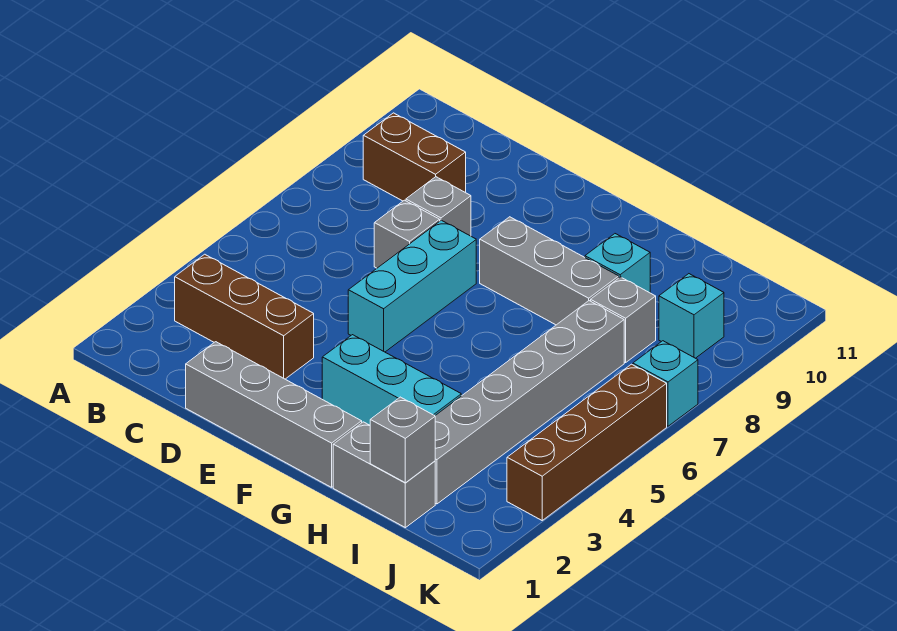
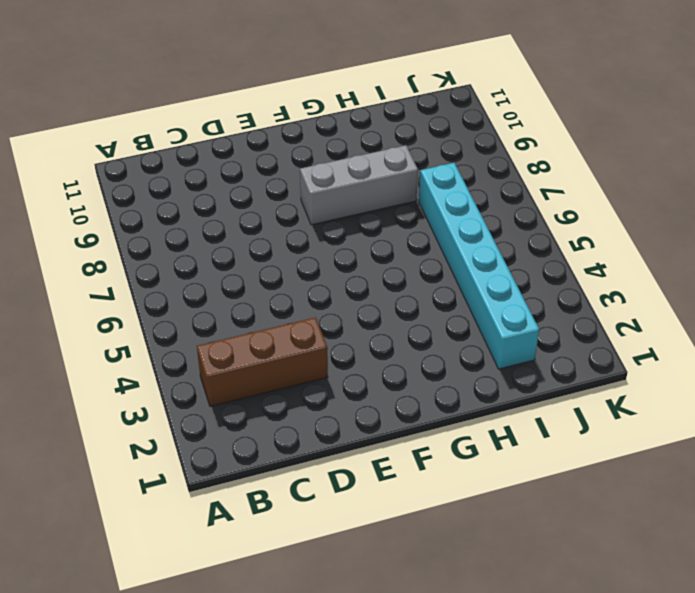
cyan 1x6 brick [419,163,539,369] -> grey 1x6 brick [435,301,624,504]
none -> brown 1x2 brick [363,113,466,201]
none -> grey 1x4 brick [186,342,362,487]
none -> grey 1x1 brick [374,200,440,268]

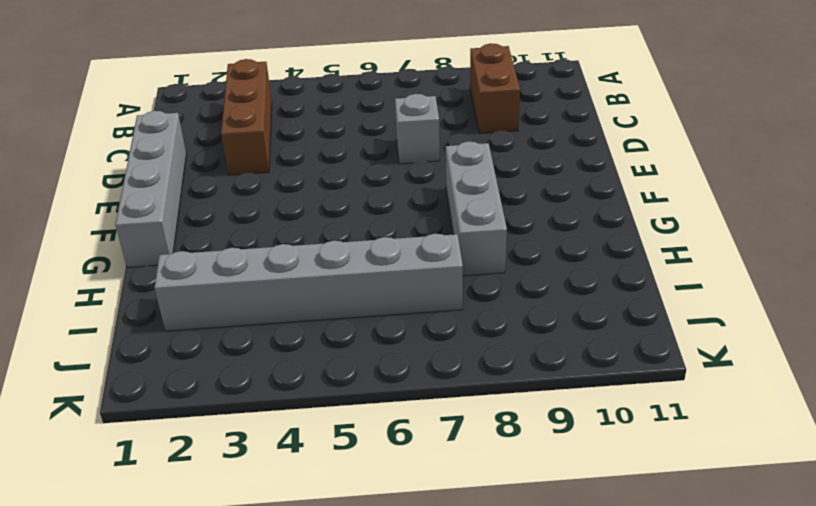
none -> grey 1x1 brick [406,177,471,236]
none -> cyan 1x3 brick [348,220,476,352]
none -> cyan 1x3 brick [322,335,461,425]

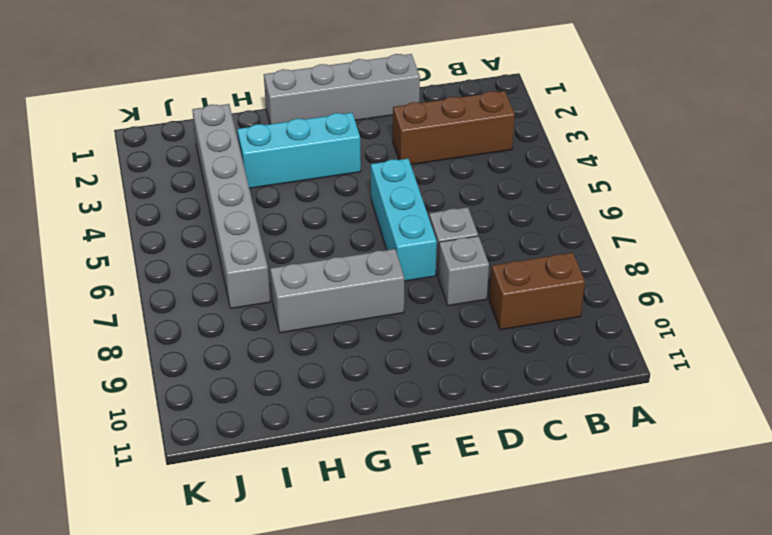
none -> grey 1x2 brick [333,422,435,528]
none -> cyan 1x1 brick [585,234,650,293]
none -> grey 1x1 brick [591,277,656,363]

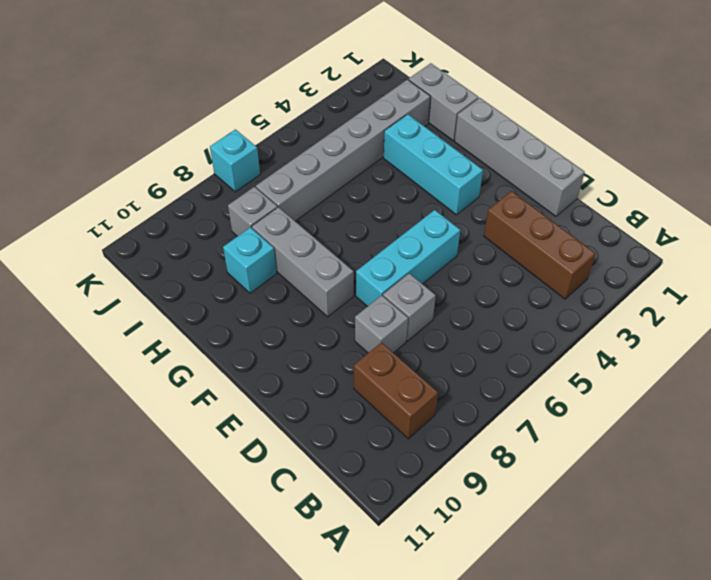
none -> cyan 1x1 brick [659,274,724,358]
none -> brown 1x4 brick [507,364,667,520]
none -> grey 1x1 brick [370,397,435,483]

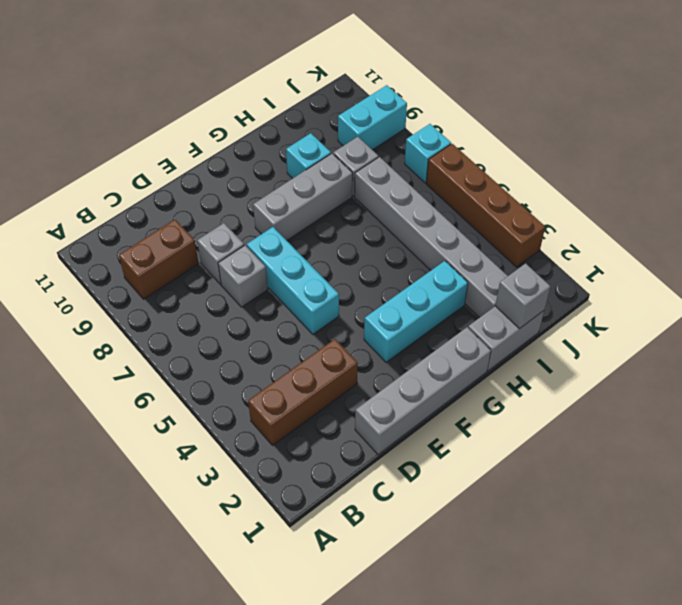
cyan 1x2 brick [338,85,407,150] -> cyan 1x1 brick [659,274,724,358]

